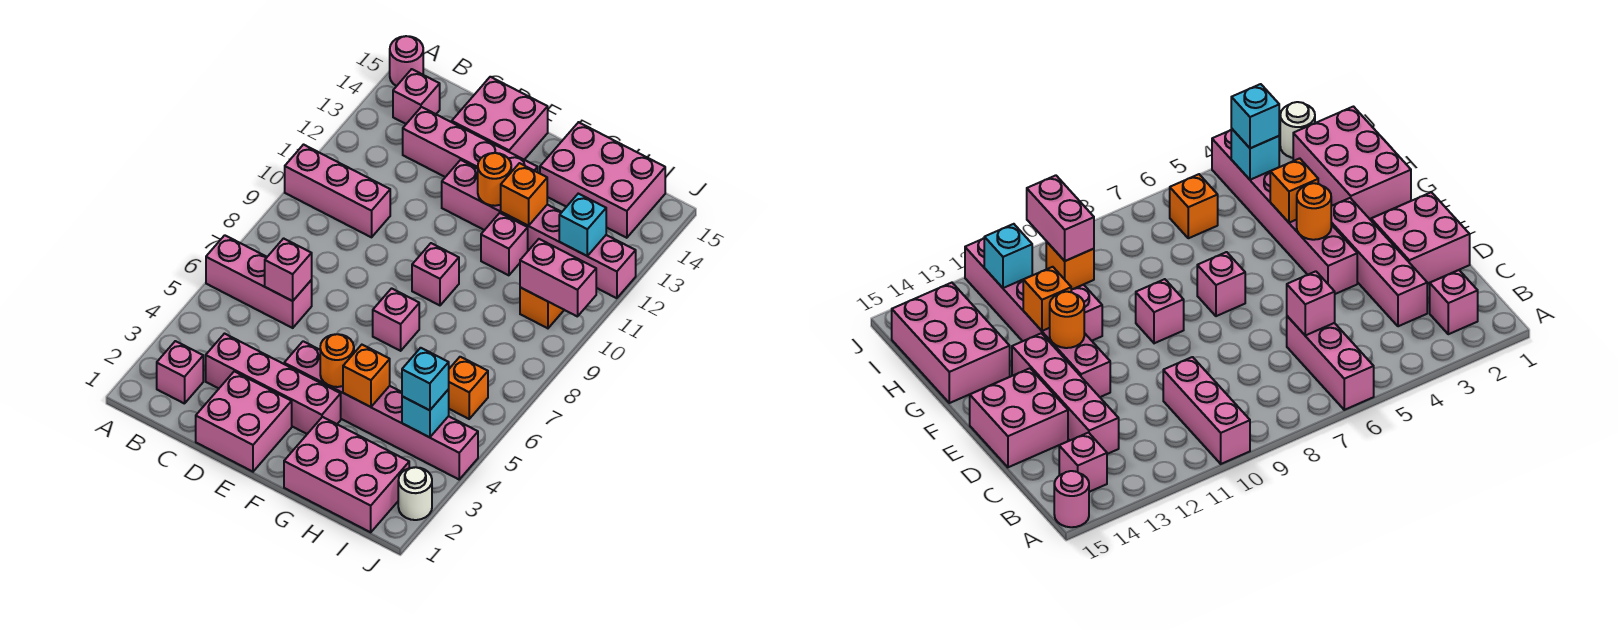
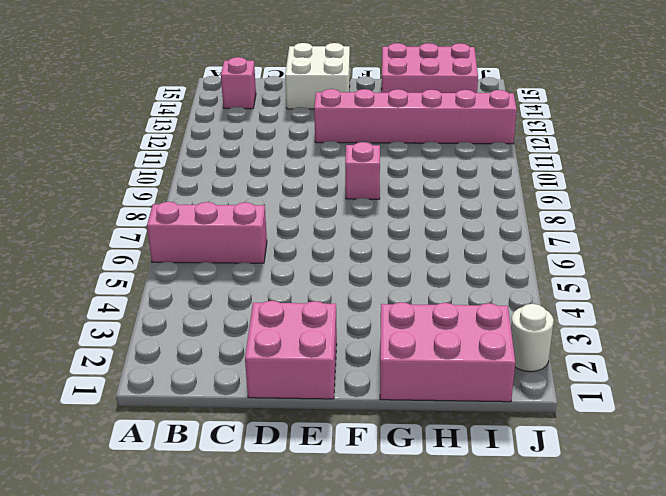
white 2x2 brick [285,43,350,109] -> pink 2x2 brick [452,77,548,160]
none -> pink 1x3 brick [285,145,390,237]
none -> pink 1x1 round brick [390,36,423,86]
none -> pink 1x1 brick [157,341,203,404]

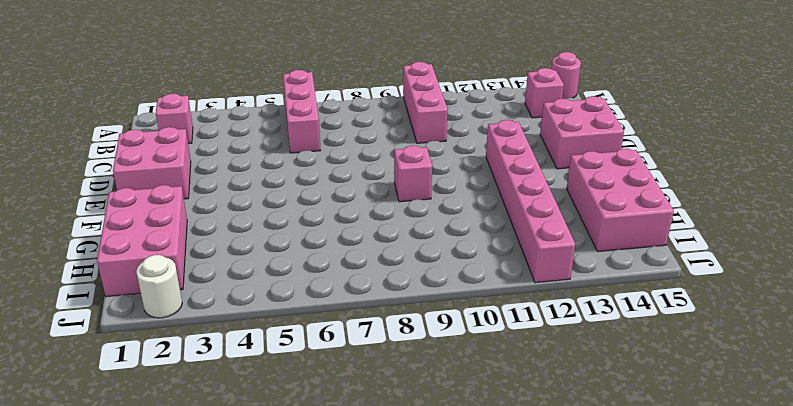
none -> pink 1x4 brick [206,334,341,434]
none -> pink 1x4 brick [403,107,538,177]
none -> pink 1x6 brick [284,341,478,479]

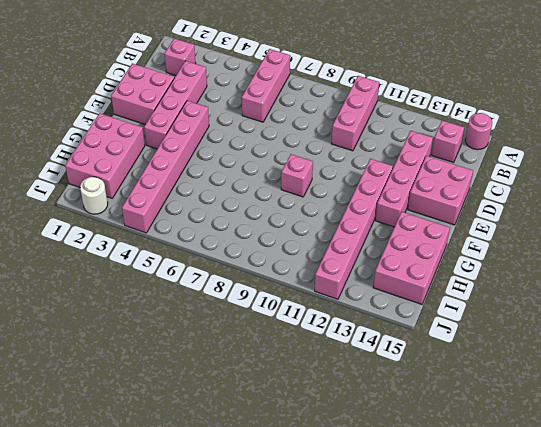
none -> pink 1x1 brick [373,288,419,351]
none -> pink 1x1 brick [481,213,528,275]
none -> orange 1x1 brick [449,357,488,419]

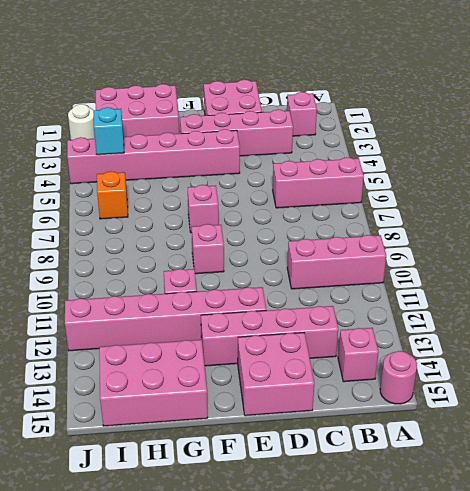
none -> orange 1x1 brick [520,287,564,328]
none -> pink 1x1 brick [265,238,312,301]
none -> orange 1x1 round brick [320,334,354,387]

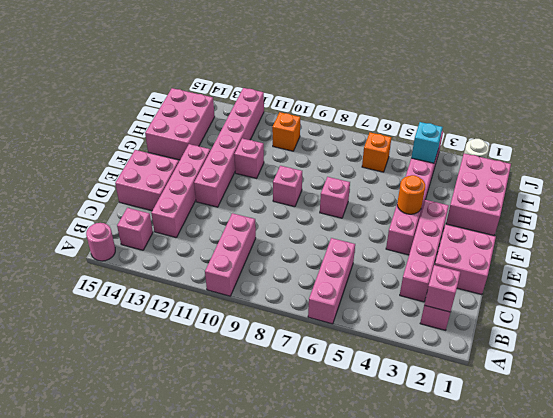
pink 1x1 brick [424,265,460,312] -> pink 1x1 brick moved to [265,238,312,301]
none -> orange 1x1 round brick [478,153,511,206]
none -> orange 1x1 brick [343,345,390,407]
none -> orange 1x1 brick [501,163,547,226]

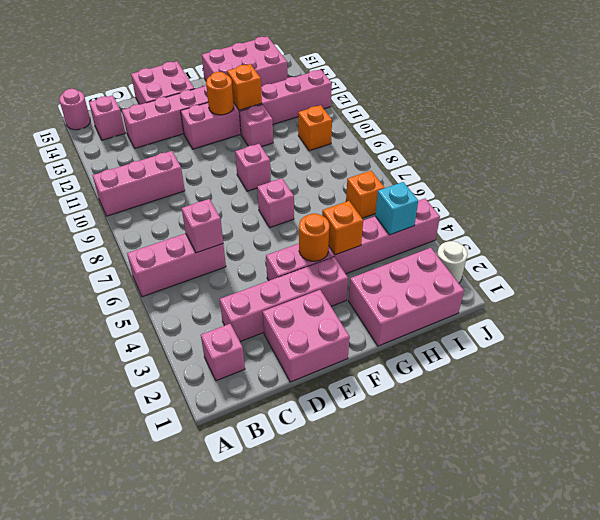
none -> pink 1x2 brick [520,239,596,317]
none -> cyan 1x1 brick [559,194,606,256]
none -> cyan 1x1 brick [402,348,449,410]

